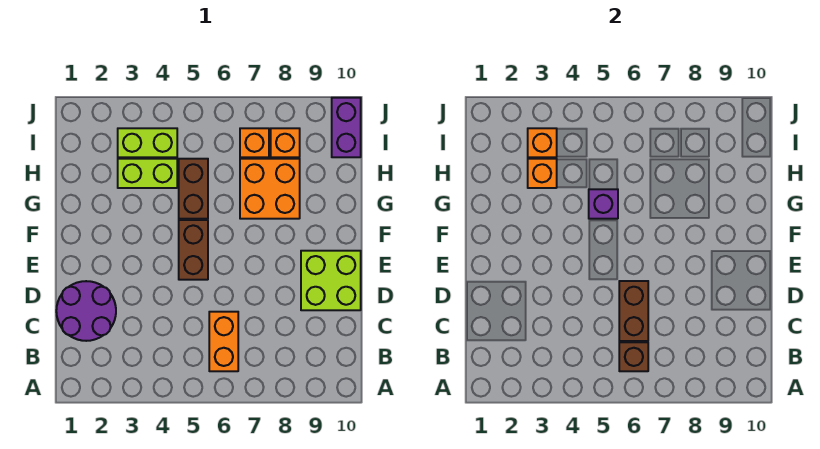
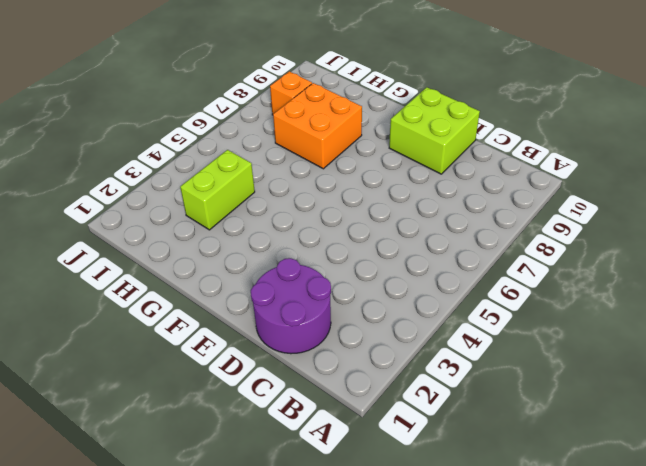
none -> orange 1x2 brick [209,312,238,371]
none -> brown 1x2 brick [179,220,208,280]
none -> brown 1x2 brick [179,159,208,219]

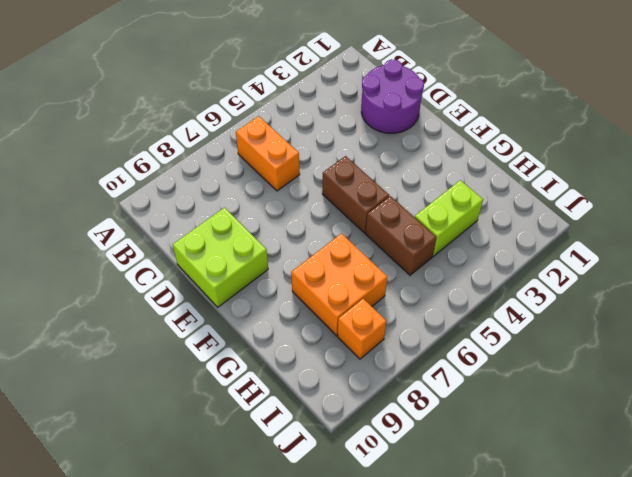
none -> lime 1x2 brick [118,128,177,157]
none -> orange 1x1 brick [240,128,269,157]
none -> purple 1x2 brick [332,98,361,157]

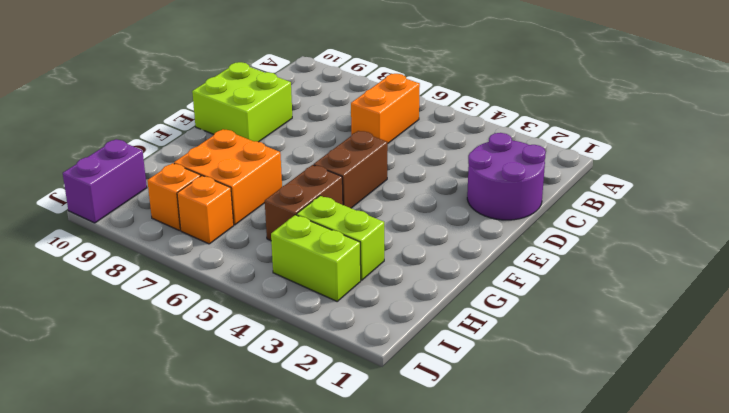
none -> brown 1x1 brick [619,342,648,371]
none -> brown 1x2 brick [619,281,648,341]
none -> purple 1x1 brick [589,189,618,219]

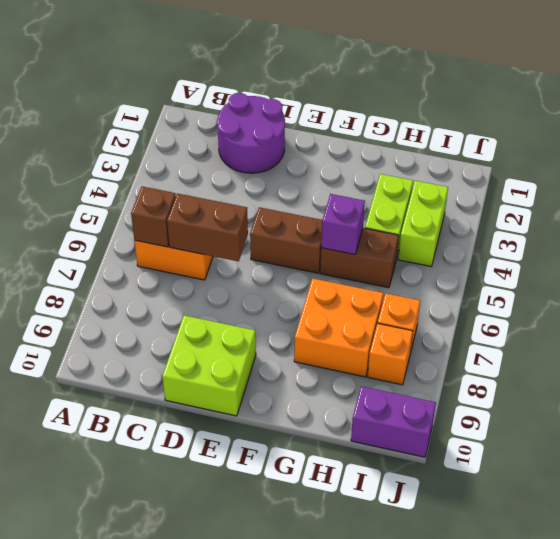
none -> orange 1x1 brick [528,159,557,188]
none -> orange 1x1 brick [528,128,557,157]

